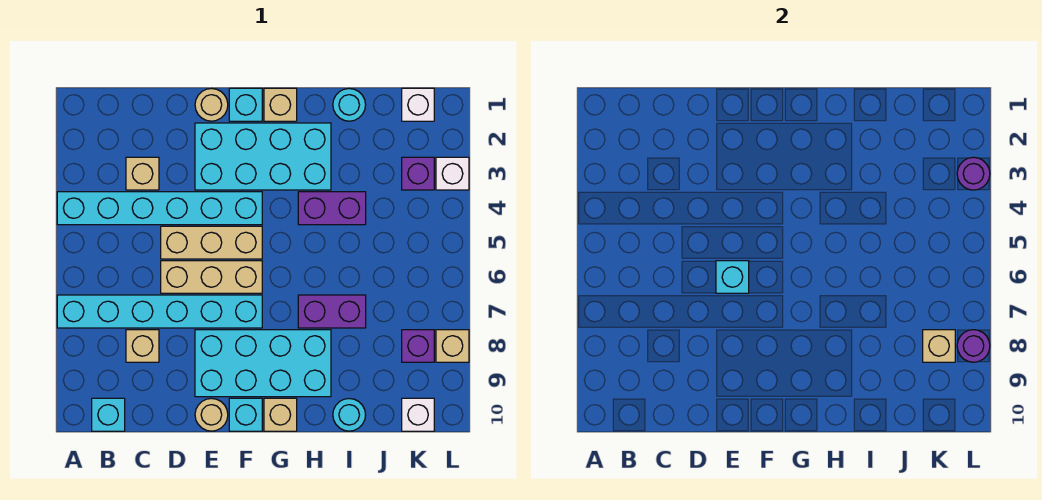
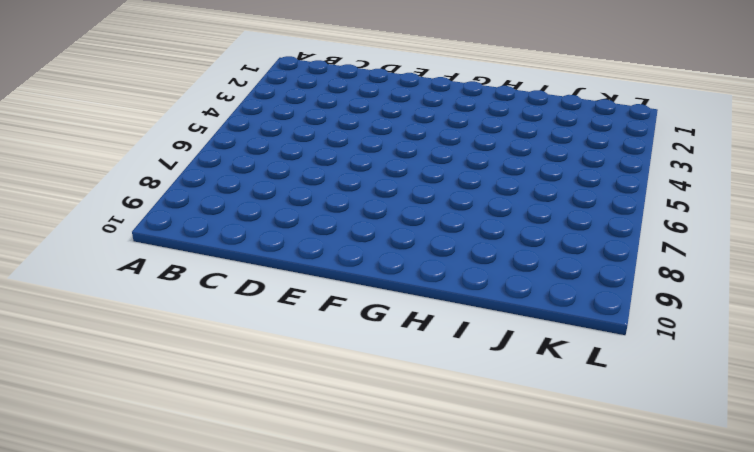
none -> cyan 1x6 brick [57,192,262,225]
none -> cyan 1x6 brick [57,295,262,328]
none -> cyan 1x1 brick [92,398,125,431]

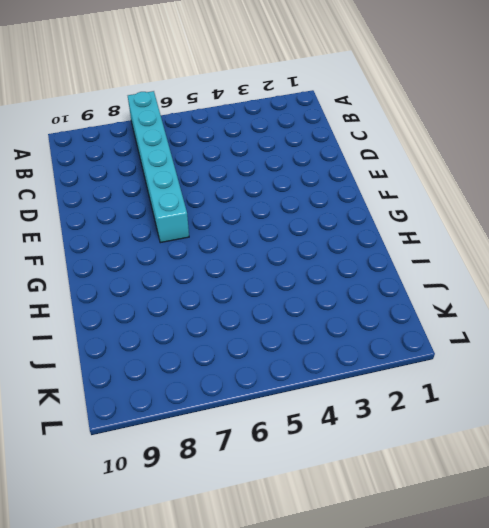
none -> cyan 1x6 brick [57,192,262,225]
none -> cyan 1x1 brick [92,398,125,431]
none -> tan 1x1 brick [126,157,159,190]

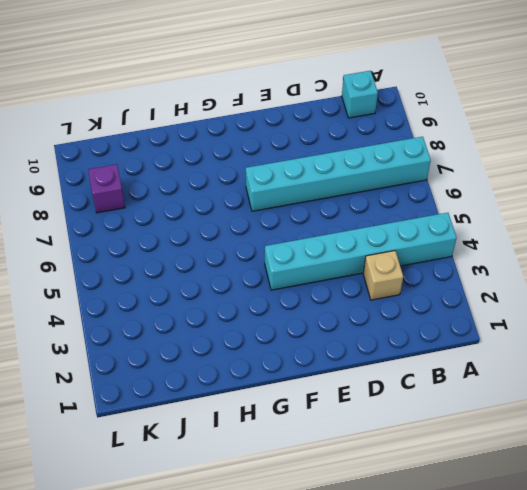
none -> tan 1x1 brick [126,330,159,362]
none -> tan 1x3 brick [161,226,262,259]
none -> tan 1x3 brick [161,261,262,293]

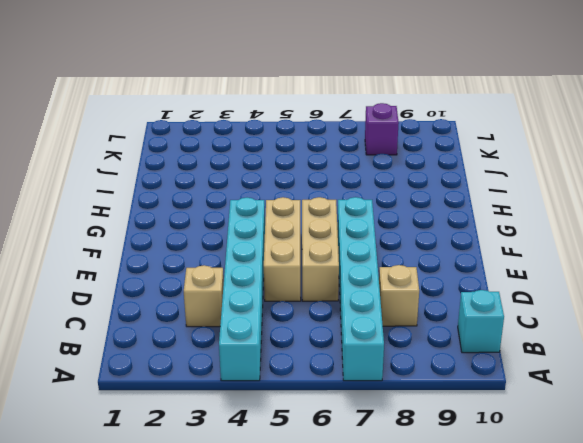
none -> tan 1x1 round brick [195,89,228,121]
none -> cyan 2x4 brick [195,123,331,190]
none -> cyan 2x4 brick [195,330,331,397]

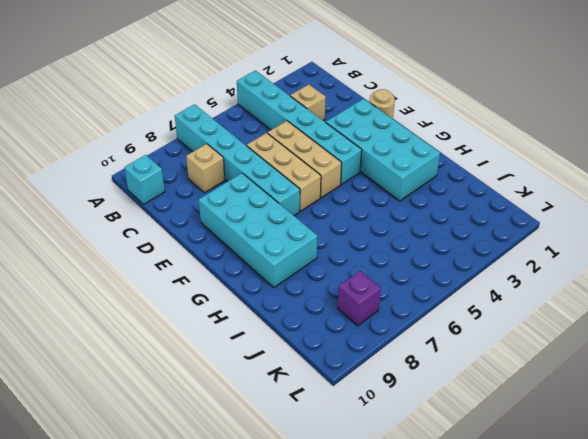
none -> tan 1x1 round brick [195,398,228,431]
none -> cyan 1x1 brick [229,88,262,121]
none -> cyan 1x1 brick [229,398,262,431]

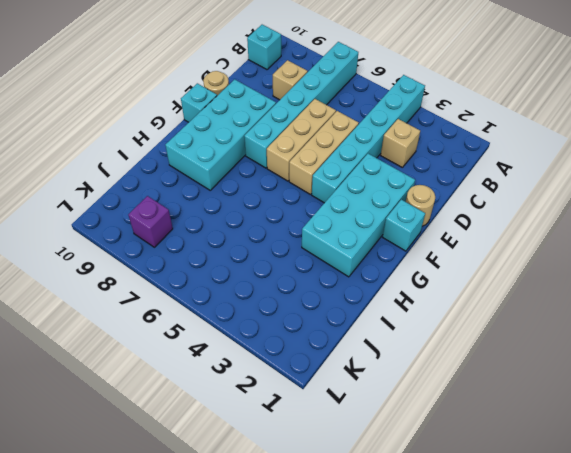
none -> tan 1x1 brick [264,88,297,121]
none -> tan 1x1 brick [264,398,297,431]
none -> purple 1x2 brick [298,192,366,225]

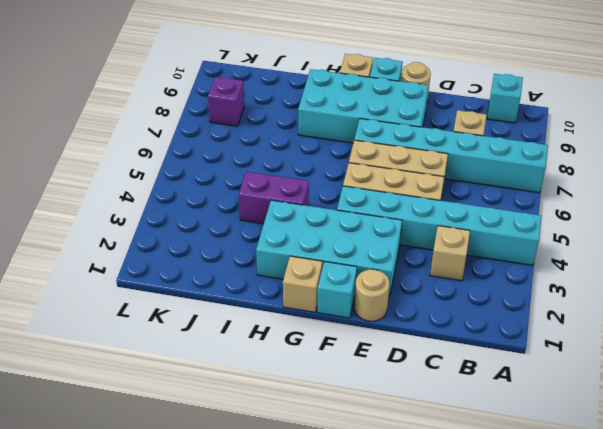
none -> purple 1x2 brick [298,295,366,328]
none -> cyan 1x1 round brick [333,89,366,121]
none -> cyan 1x1 round brick [333,399,366,431]

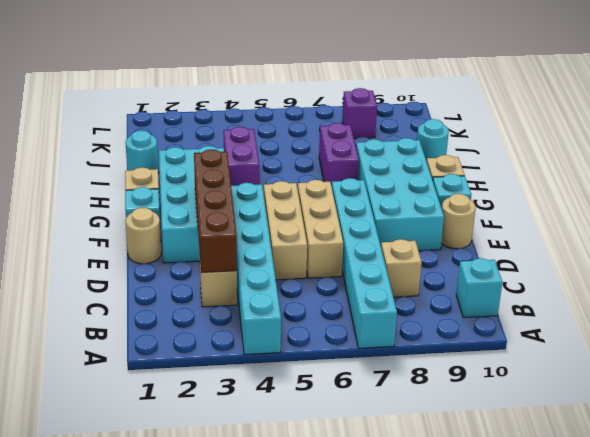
brown 1x4 brick [194,149,237,272] -> none
none -> white 1x1 brick [402,88,434,121]
none -> purple 1x1 brick [402,157,434,190]
none -> white 1x1 brick [402,398,434,431]

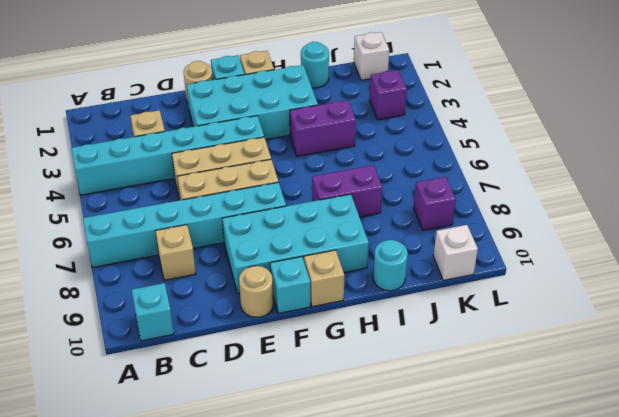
none -> white 1x1 brick [436,157,469,190]
none -> tan 1x1 brick [436,330,469,362]
none -> cyan 1x1 brick [716,261,749,293]

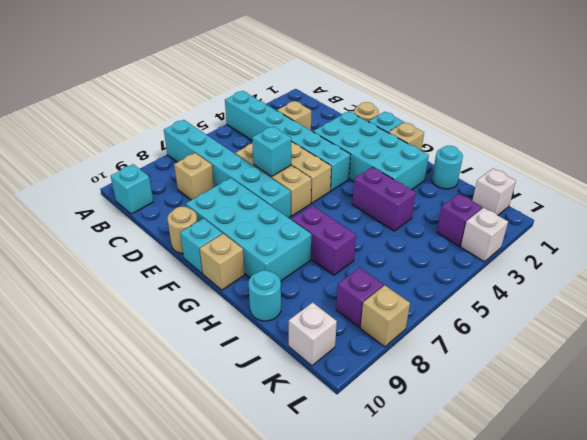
none -> tan 1x1 brick [923,330,955,362]
none -> purple 1x1 round brick [957,157,990,190]
none -> purple 1x1 round brick [957,330,990,362]

